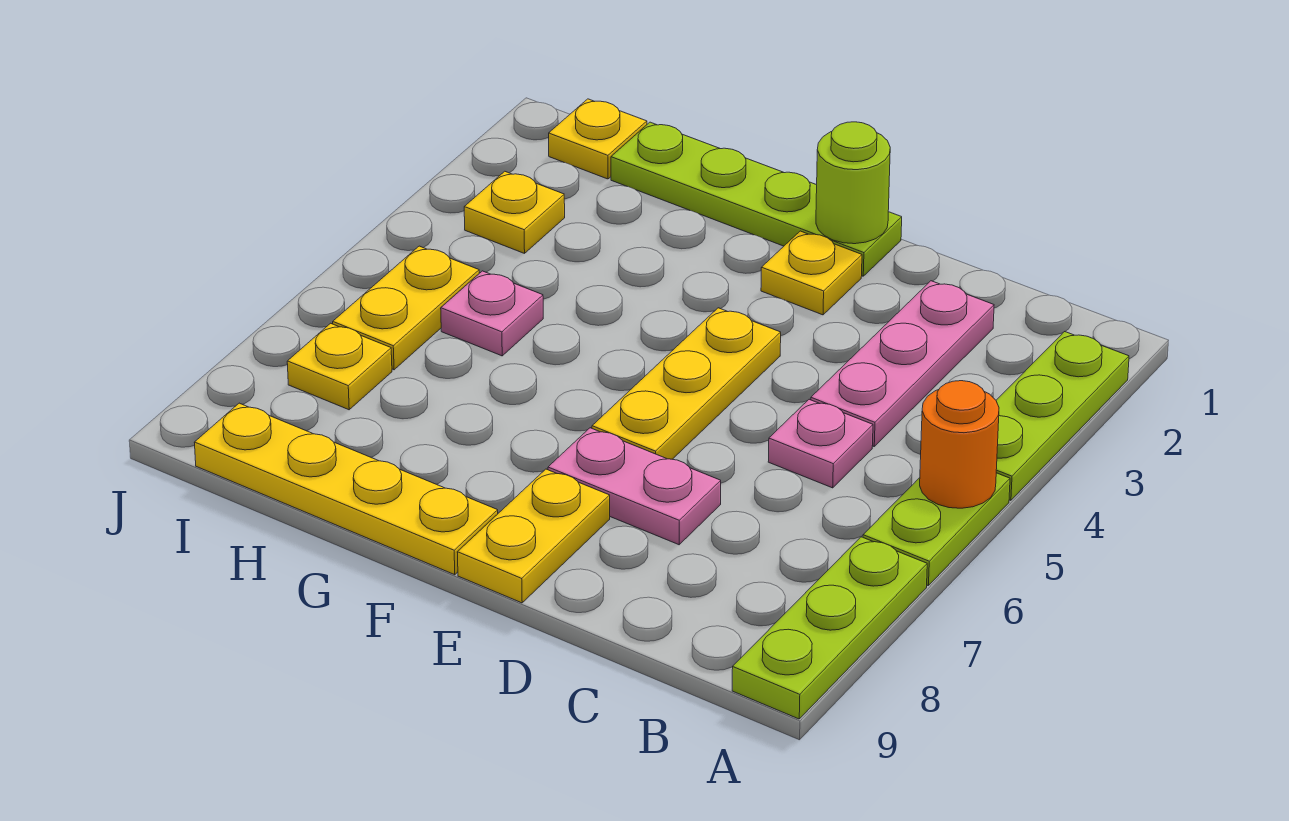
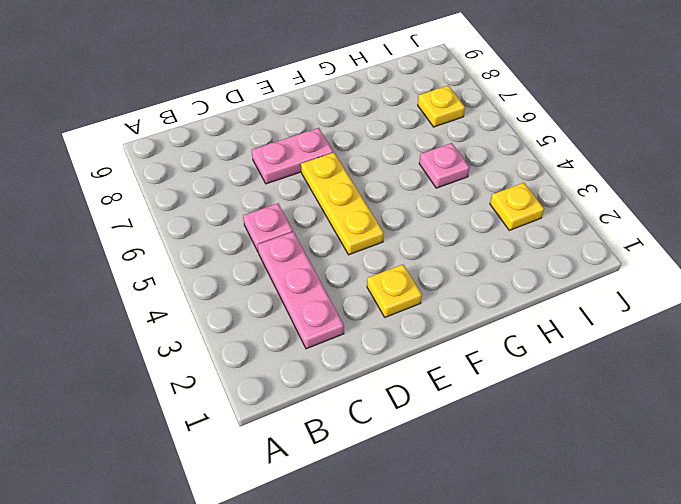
none -> lime 1x3 plate [996,332,1129,500]
none -> lime 1x2 plate [863,473,1010,586]
none -> lime 1x3 plate [732,537,927,719]

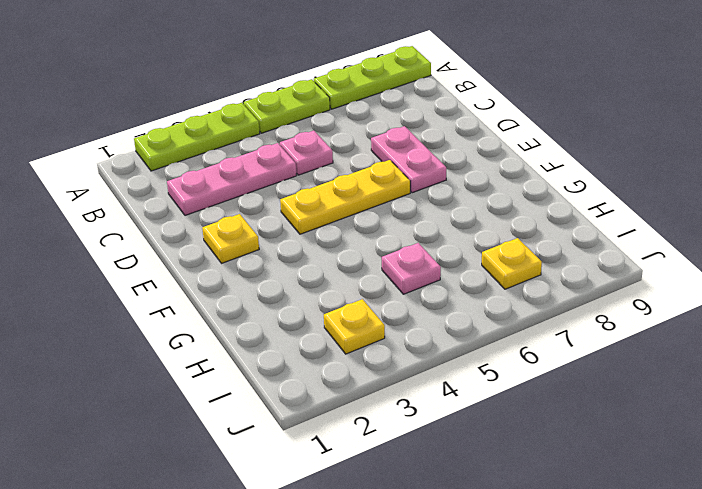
none -> lime 1x4 plate [611,122,902,276]
none -> yellow 1x2 plate [457,469,610,603]
none -> yellow 1x4 plate [194,403,498,575]

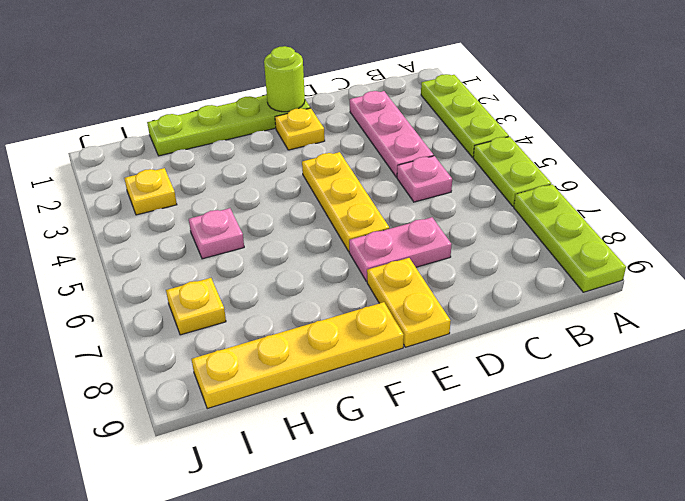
none -> yellow 1x1 plate [549,99,647,179]
none -> yellow 1x2 plate [333,246,479,370]
none -> orange 1x1 round brick [920,381,999,508]

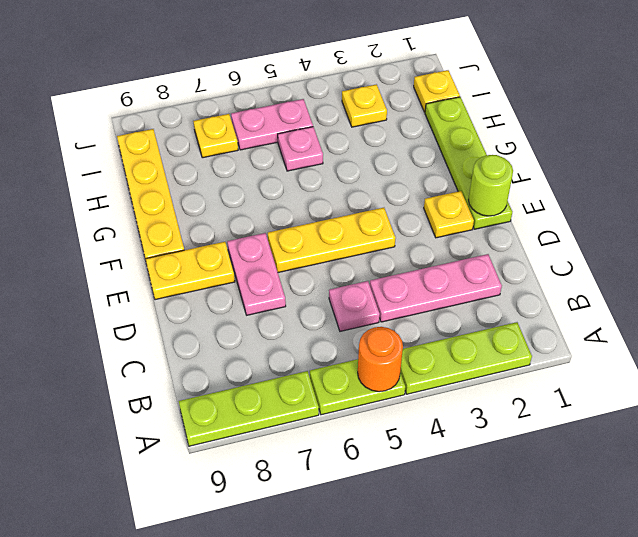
pink 1x2 plate [231,99,313,150] -> yellow 1x2 plate [333,246,479,370]

